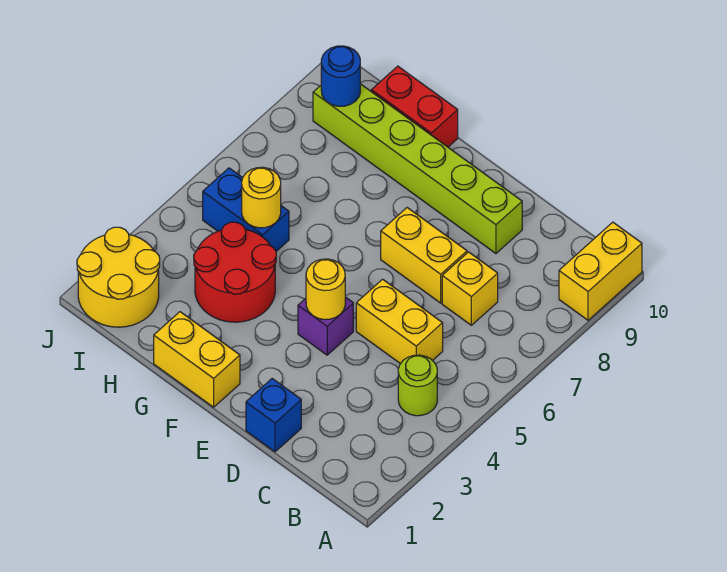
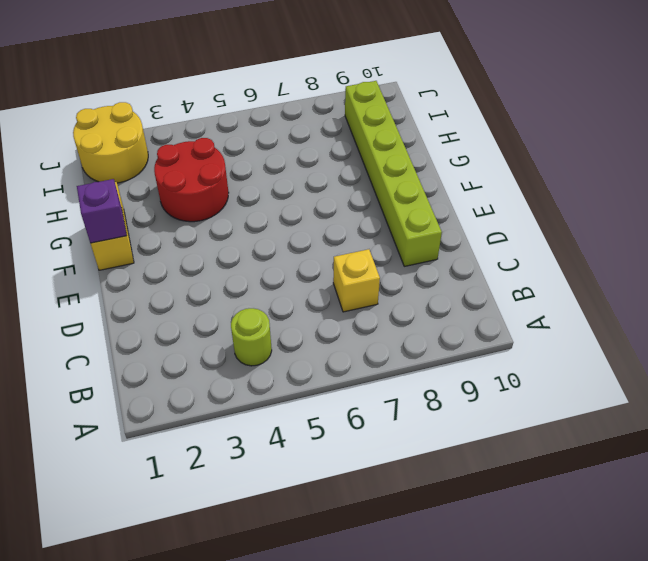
purple 1x1 brick [77,179,127,243] -> purple 1x1 brick moved to [298,297,353,355]
none -> yellow 1x2 brick [559,222,642,320]
none -> yellow 1x2 brick [356,279,443,364]
none -> blue 1x1 brick [246,379,301,452]

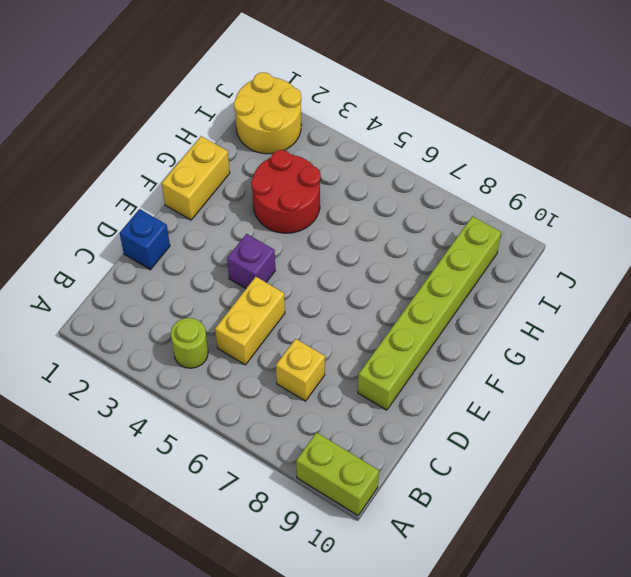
lime 1x2 brick [296,433,379,515] -> yellow 1x2 brick [559,222,642,320]
none -> yellow 1x2 brick [381,208,467,303]
none -> red 1x2 brick [371,66,458,147]
none -> blue 1x2 brick [203,168,289,251]

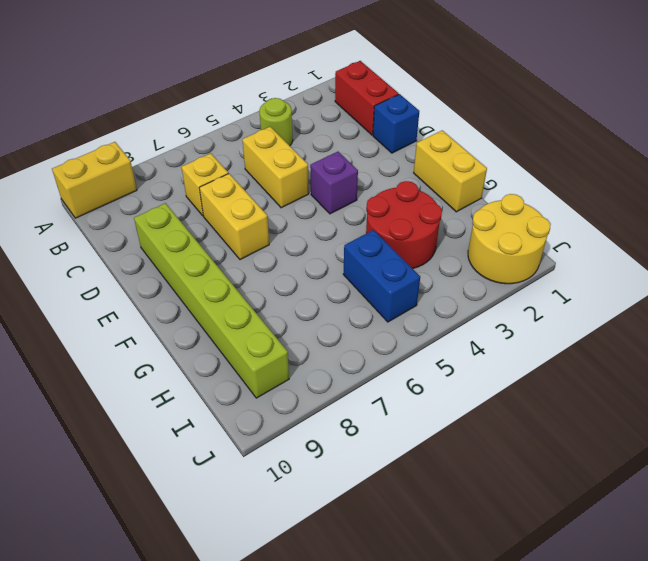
red 1x2 brick [335,61,399,135] -> red 1x2 brick moved to [371,66,458,147]
none -> yellow 1x1 round brick [306,259,345,319]
none -> yellow 1x1 round brick [242,167,281,228]
none -> blue 1x1 round brick [321,46,360,106]

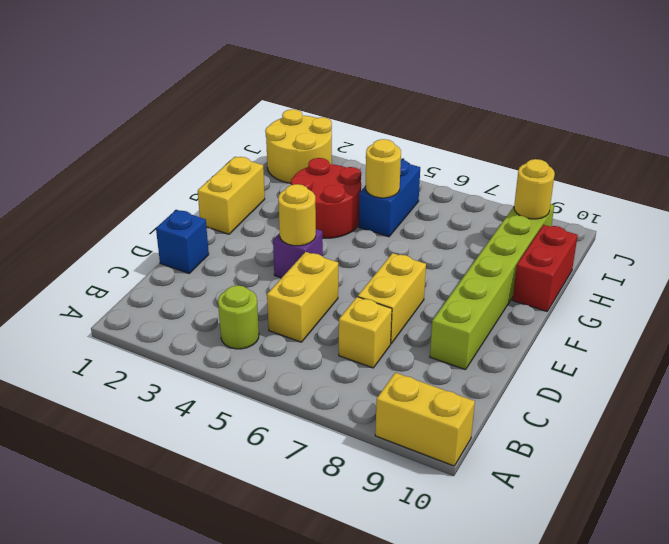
yellow 1x1 round brick [514,159,555,219] -> blue 1x1 round brick [321,46,360,106]

